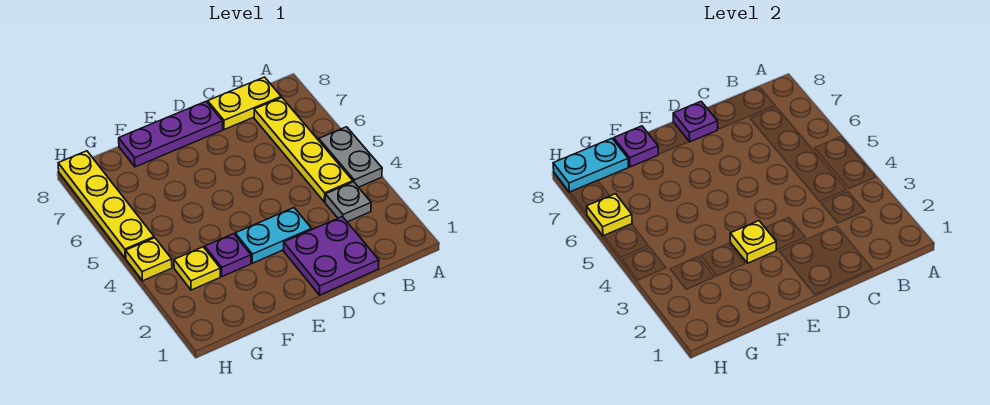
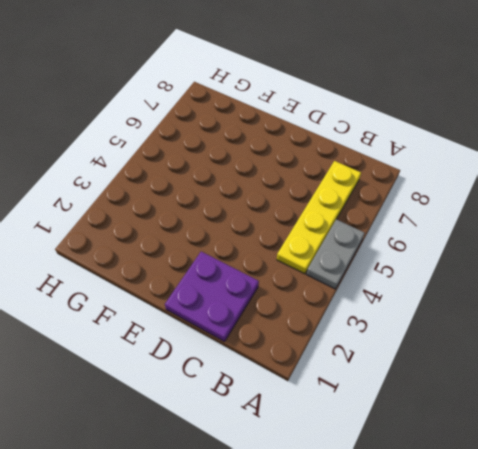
none -> grey 1x1 plate [325,182,371,222]
none -> yellow 1x2 plate [208,77,281,130]
none -> cyan 1x2 plate [235,208,312,263]

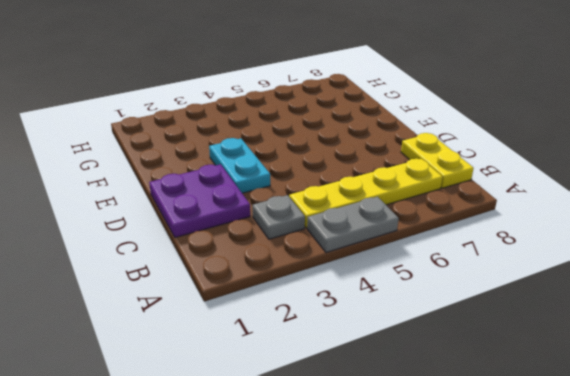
none -> purple 1x3 plate [119,102,223,167]
none -> purple 1x1 plate [205,234,251,277]
none -> yellow 1x1 plate [174,247,220,290]

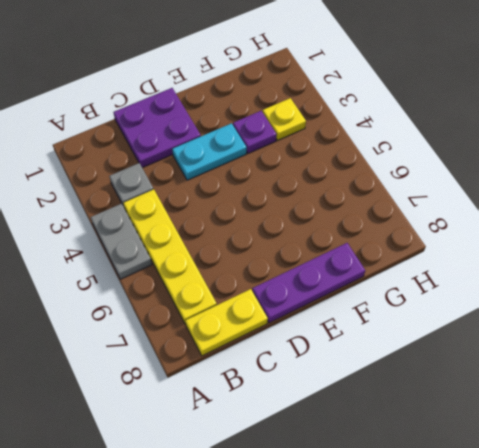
none -> yellow 1x1 plate [126,238,172,281]
none -> yellow 1x4 plate [58,151,154,258]
none -> purple 1x1 plate [673,102,718,142]

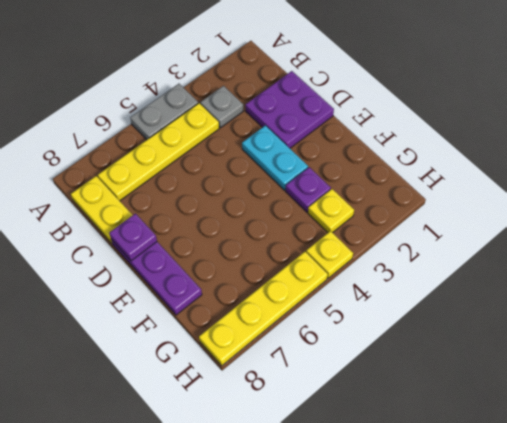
none -> yellow 1x1 plate [730,221,776,263]
none -> purple 1x1 plate [614,126,659,167]
none -> cyan 1x2 plate [553,138,628,192]

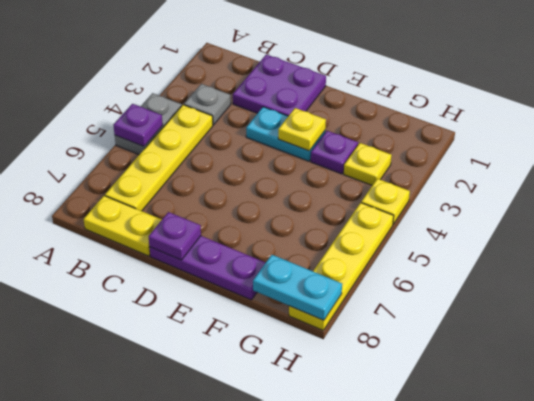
purple 1x1 plate [114,104,163,146] -> purple 1x1 plate moved to [614,126,659,167]
none -> yellow 1x1 plate [587,194,632,236]

